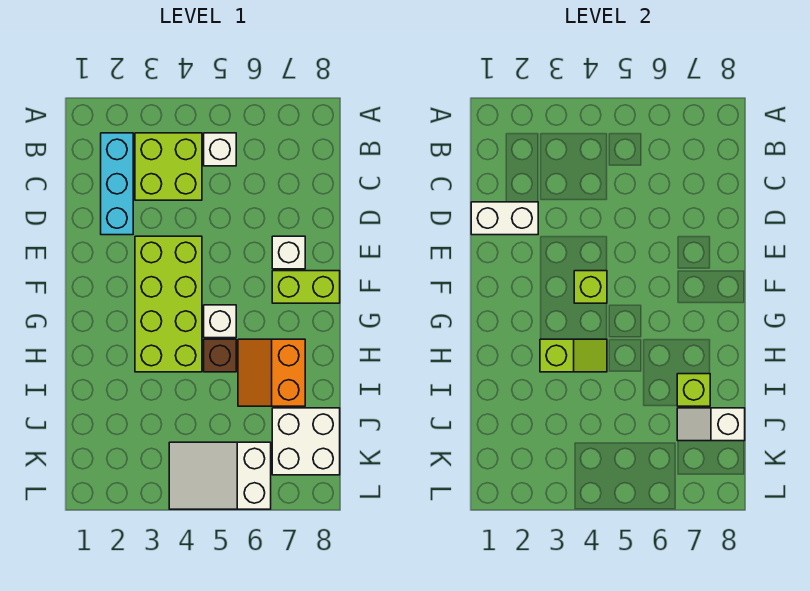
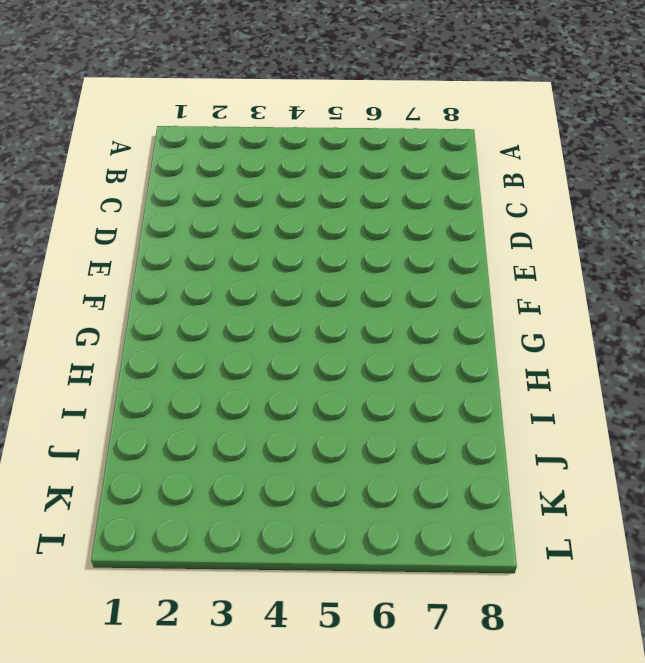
none -> cyan 1x3 brick [101,133,133,235]
none -> lime 2x2 brick [135,133,202,200]
none -> white 1x1 brick [204,133,236,166]

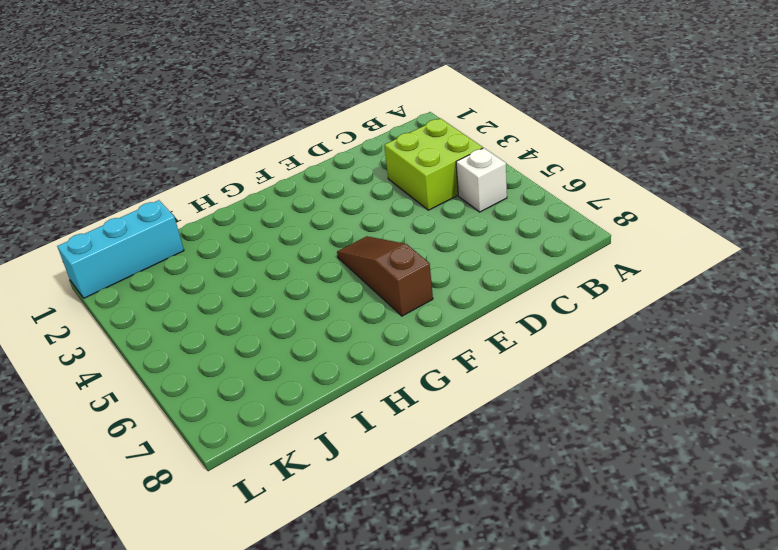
brown 1x3 slope [337,236,433,316] -> lime 1x2 brick [272,271,340,303]
cyan 1x3 brick [57,200,184,298] -> cyan 1x3 brick moved to [101,133,133,235]
none -> lime 2x4 brick [135,236,202,372]
none -> white 1x1 brick [272,236,305,269]
none -> white 1x1 brick [204,305,236,338]

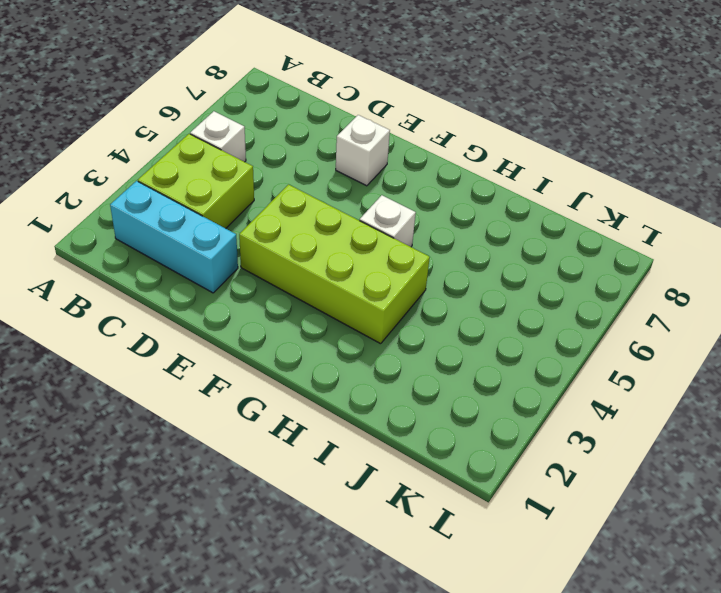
none -> lime 1x2 brick [272,271,340,303]
none -> brown 1x1 brick [204,339,236,372]
none -> orange 2x2 slope [238,339,305,406]

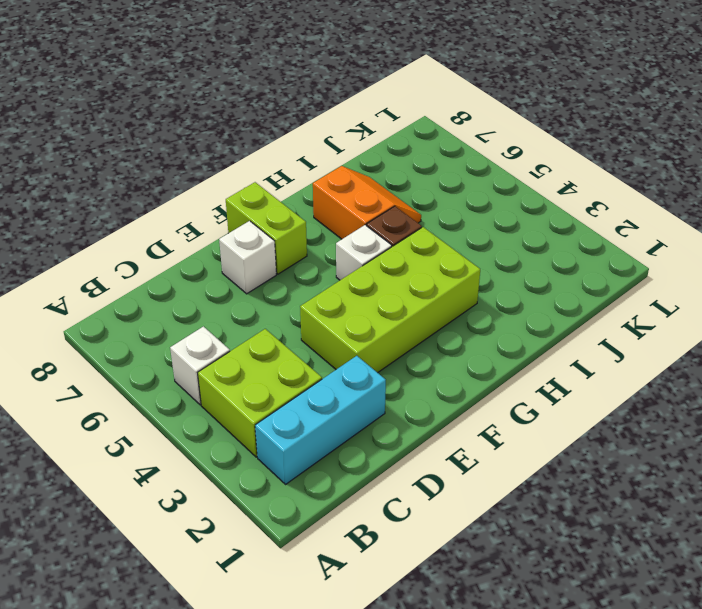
orange 2x2 slope [313,166,421,239] -> orange 2x2 slope turned to [238,339,305,406]
none -> white 2x2 brick [272,408,340,475]
none -> white 2x3 slope [169,442,271,509]
none -> white 1x2 brick [471,202,538,235]

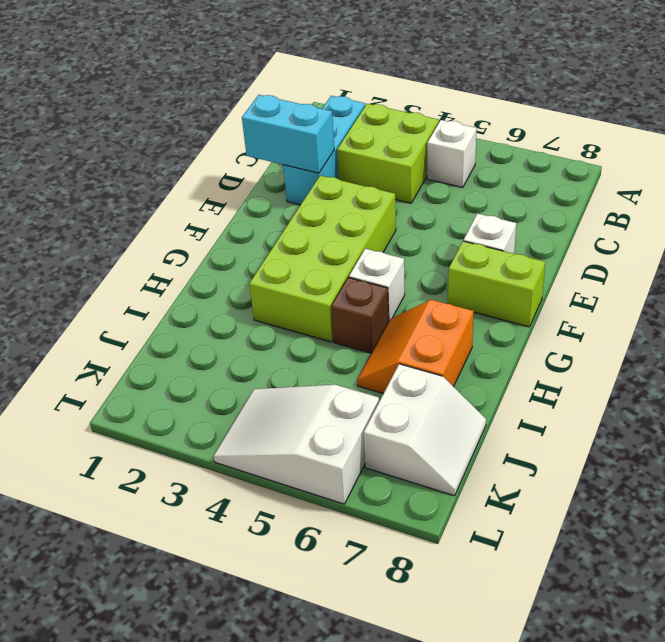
cyan 1x2 brick [242,95,334,173] -> white 1x2 brick [471,202,538,235]
white 2x2 slope [364,364,486,496] -> white 2x2 brick [272,408,340,475]
none -> lime 1x1 brick [574,271,607,303]
none -> lime 1x2 slope [540,339,607,372]
none -> lime 1x1 brick [677,374,710,406]

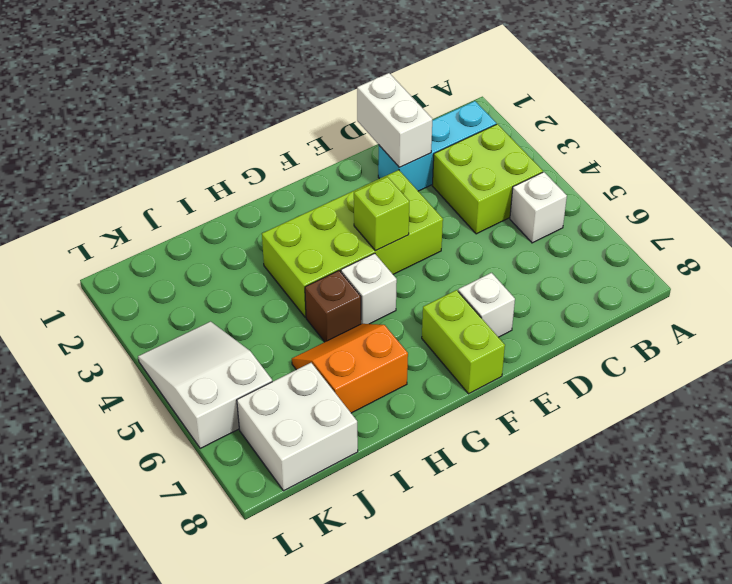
none -> lime 1x2 slope [540,339,607,372]
none -> lime 1x1 brick [677,374,710,406]
none -> white 1x2 slope [677,408,745,441]

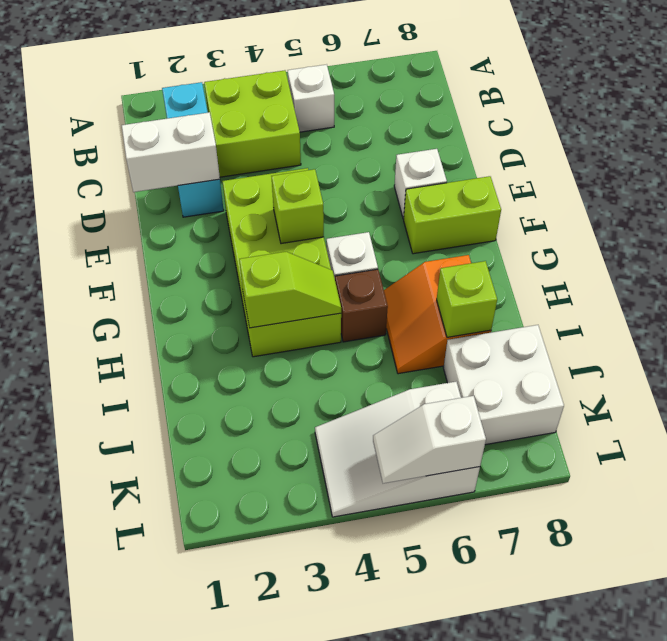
white 1x2 slope [373,396,486,483] -> white 1x2 slope moved to [677,408,745,441]

